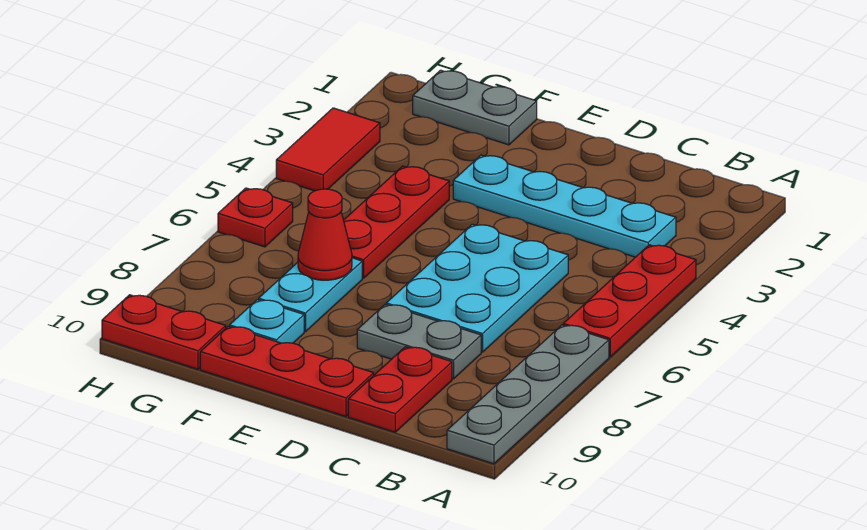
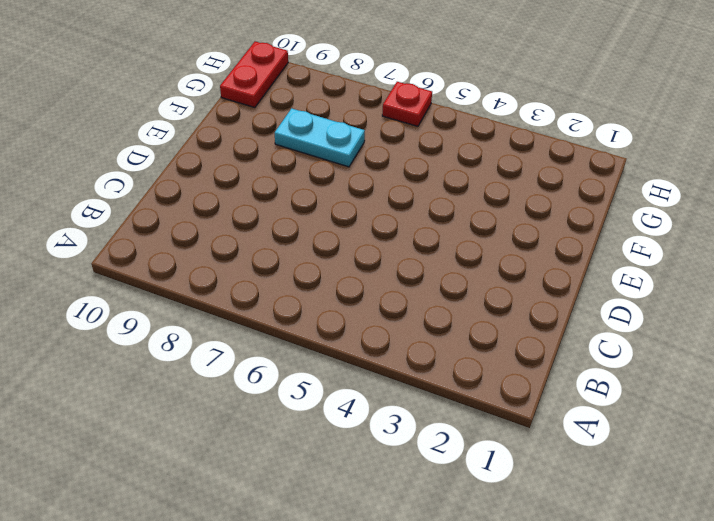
none -> red 1x3 plate [563,245,696,357]
none -> grey 1x4 plate [447,325,609,464]
none -> cyan 1x4 plate [453,155,676,257]

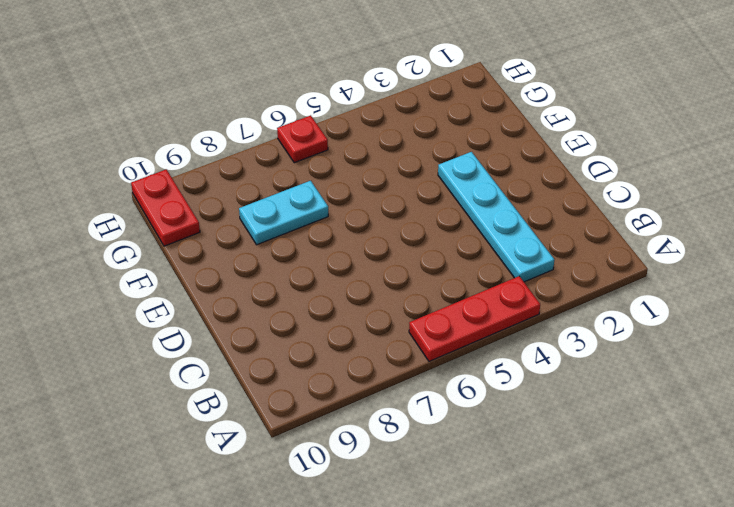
none -> grey 1x4 plate [447,325,609,464]
none -> cyan 2x3 plate [386,224,568,352]
none -> grey 1x2 plate [357,304,481,379]

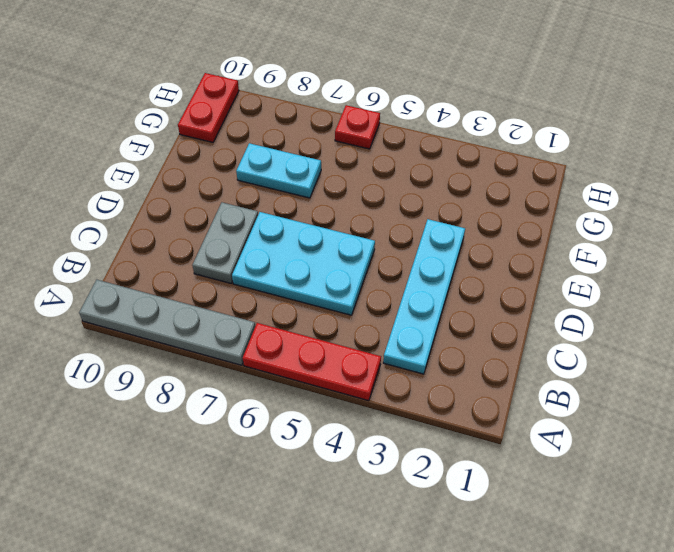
none -> red 1x2 plate [348,347,452,432]
none -> red 1x3 plate [200,326,374,417]
none -> grey 1x2 plate [413,70,537,145]

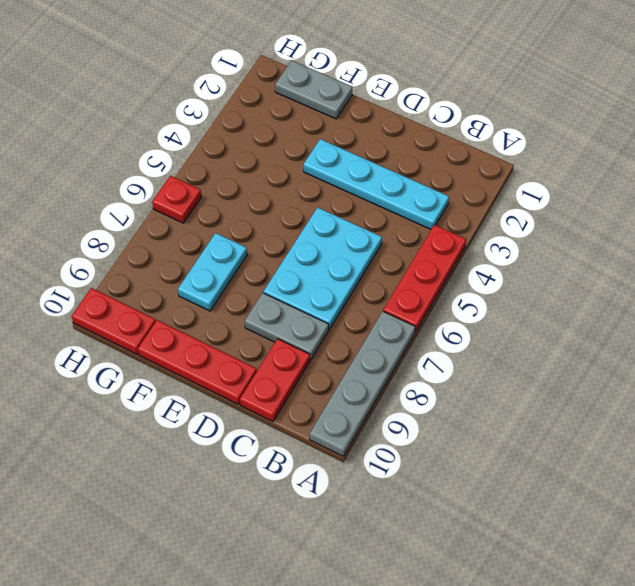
none -> red 1x3 plate [344,166,449,278]
none -> cyan 1x1 plate [230,300,304,343]
none -> red 1x2 tile [276,108,380,191]

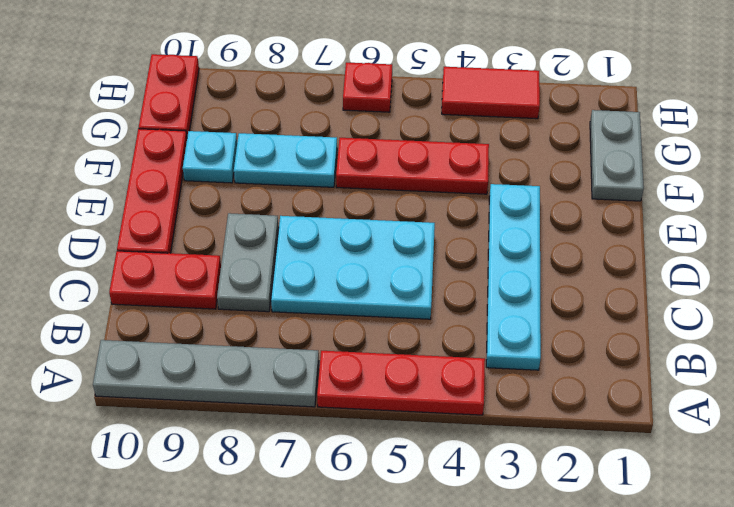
none -> red 1x1 cone [298,189,352,280]

